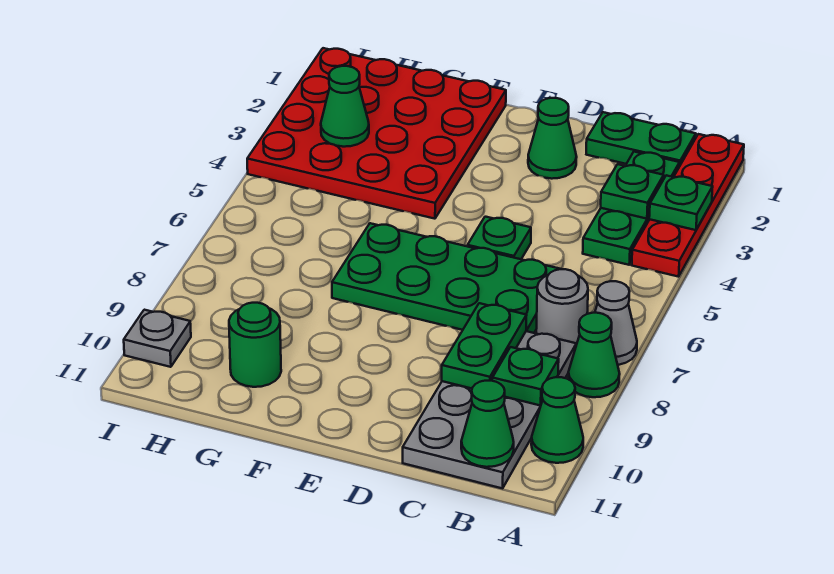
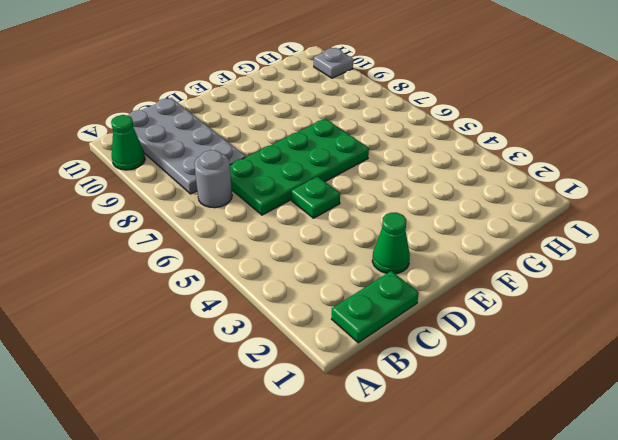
none -> red 1x4 plate [632,134,744,277]
none -> grey 1x1 cone [595,281,637,365]
none -> green 1x1 cone [568,313,620,397]

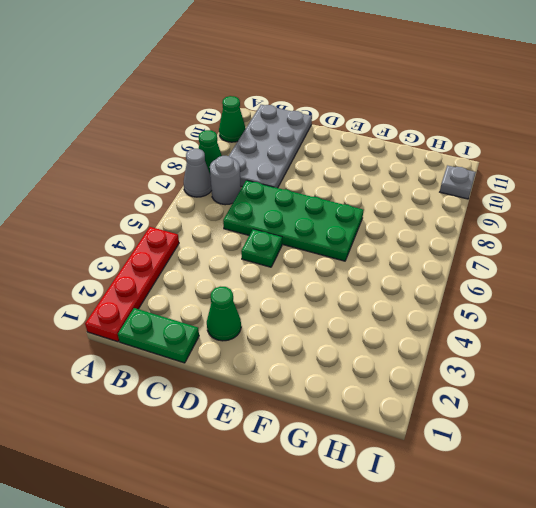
none -> green 1x3 plate [583,152,680,265]
none -> red 4x4 plate [247,48,506,219]
none -> green 1x1 round brick [229,303,281,387]

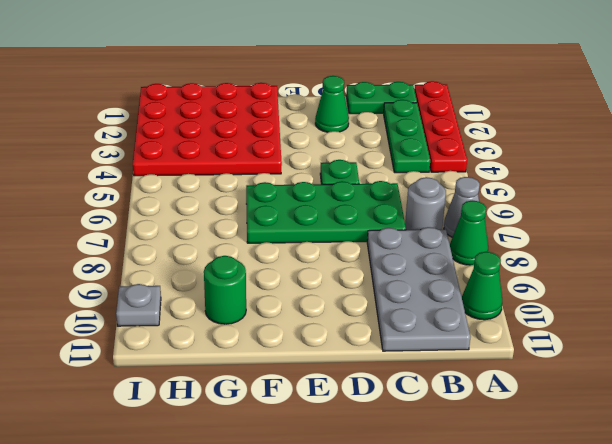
none -> green 1x1 plate [649,175,713,230]
none -> green 1x1 plate [601,164,664,219]
none -> green 1x1 plate [492,347,559,406]

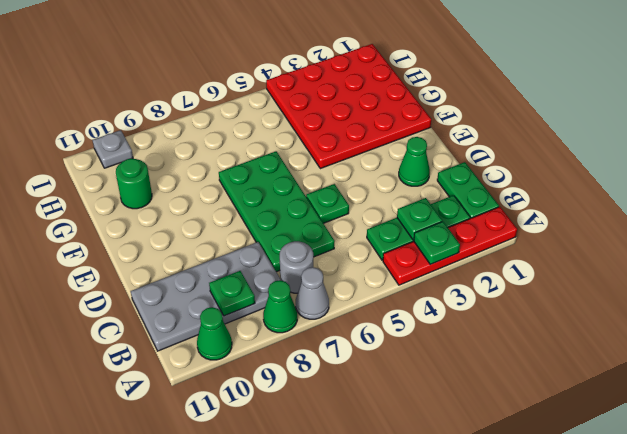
none -> green 1x1 cone [461,381,514,467]
none -> green 1x2 plate [442,303,527,389]
none -> green 1x1 cone [321,66,369,147]

